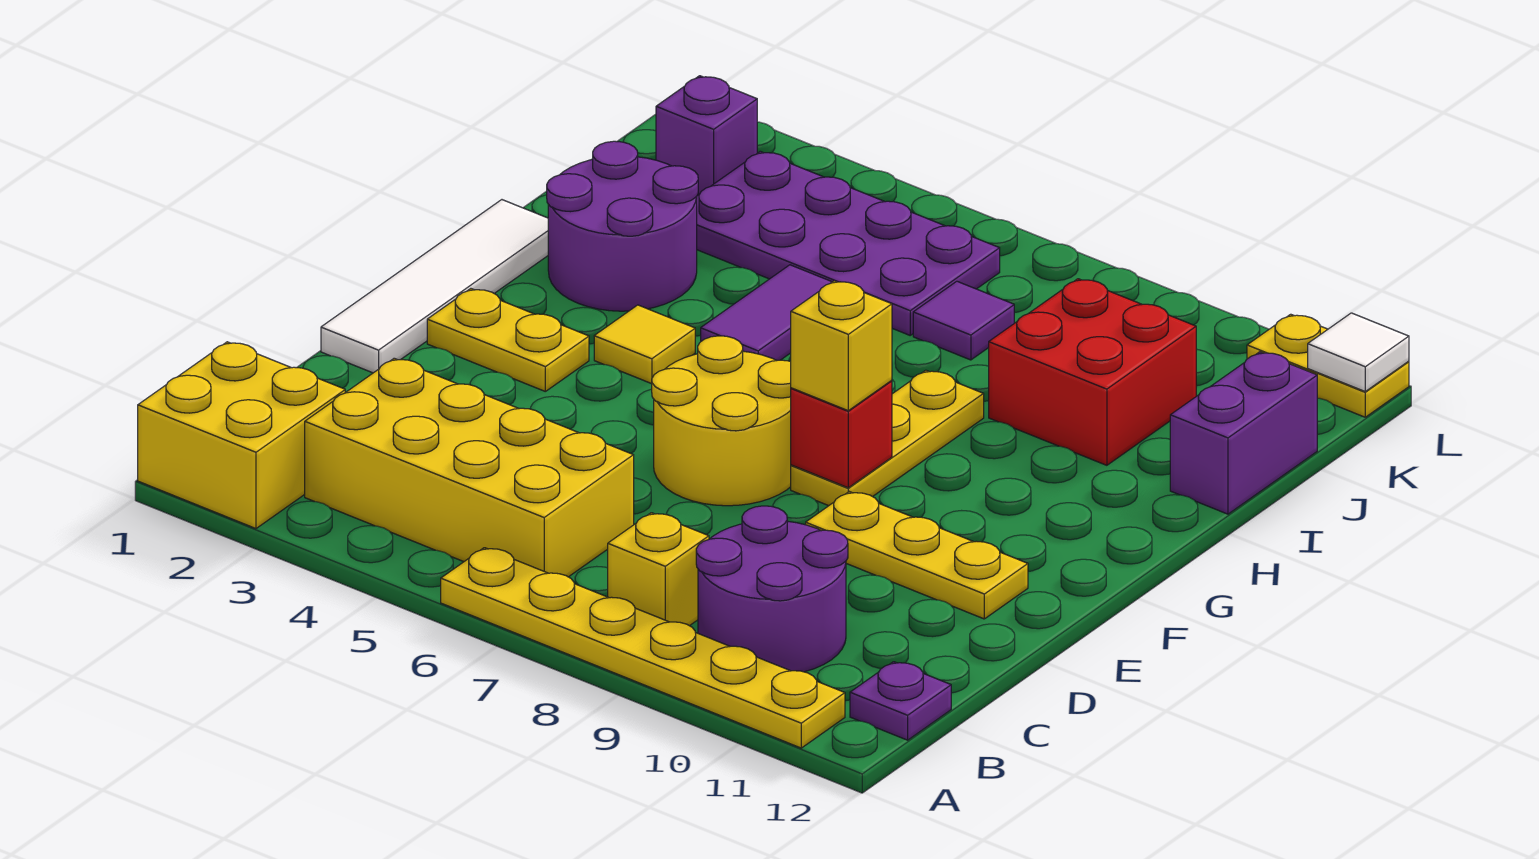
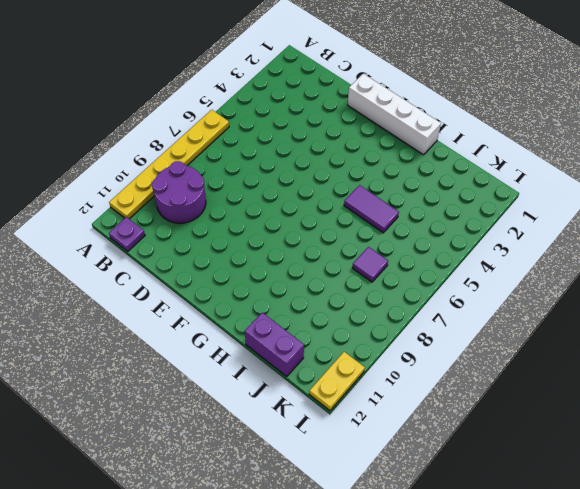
white 1x4 brick [348,74,441,155] -> white 1x4 tile [321,200,548,373]
none -> yellow 2x2 brick [138,342,345,529]
none -> yellow 2x4 brick [305,358,634,577]
none -> yellow 1x1 brick [608,513,709,626]

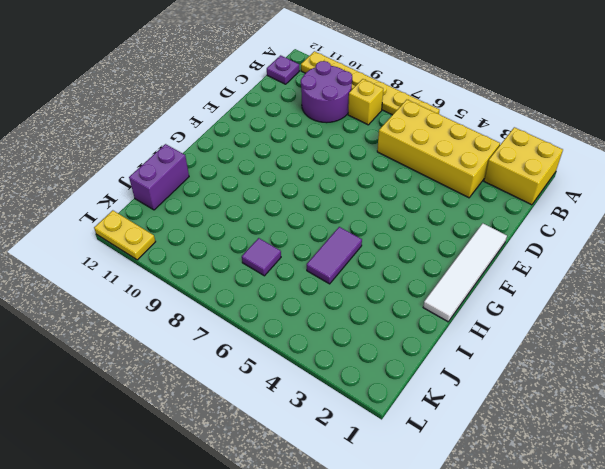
none -> yellow 2x2 round brick [652,336,791,506]
none -> yellow 1x3 plate [806,492,1028,619]
none -> yellow 1x2 plate [427,289,589,391]

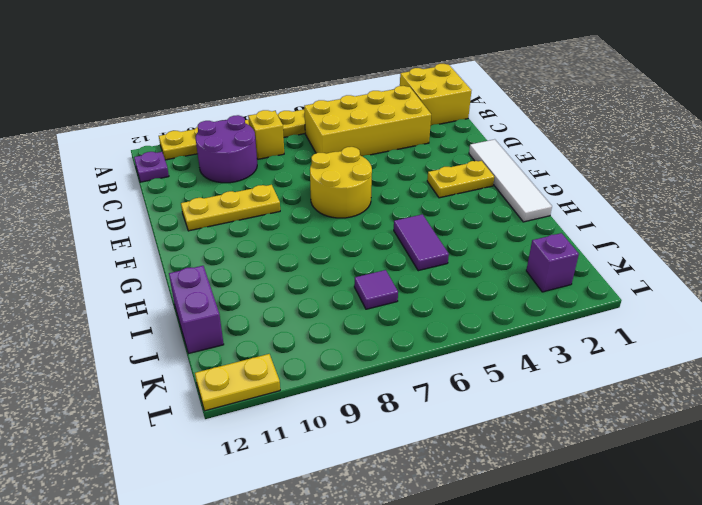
none -> yellow 1x3 plate [791,370,984,506]
none -> yellow 1x1 tile [594,305,695,384]
none -> purple 2x2 round brick [547,141,698,311]

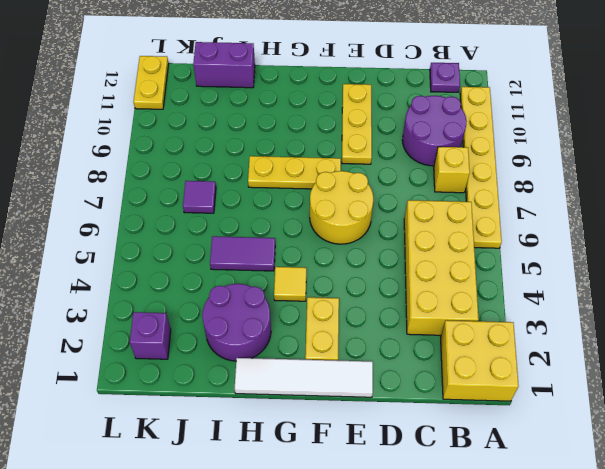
none -> red 2x2 brick [989,279,1196,465]
none -> purple 2x4 plate [697,151,1000,335]
none -> red 1x1 brick [791,381,892,488]

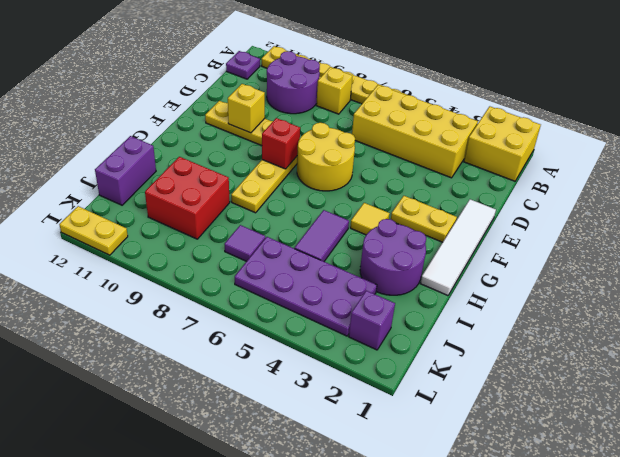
yellow 1x1 brick [228,84,265,133] -> yellow 1x1 brick moved to [791,281,892,411]
none -> white 1x1 tile [1308,313,1409,391]

